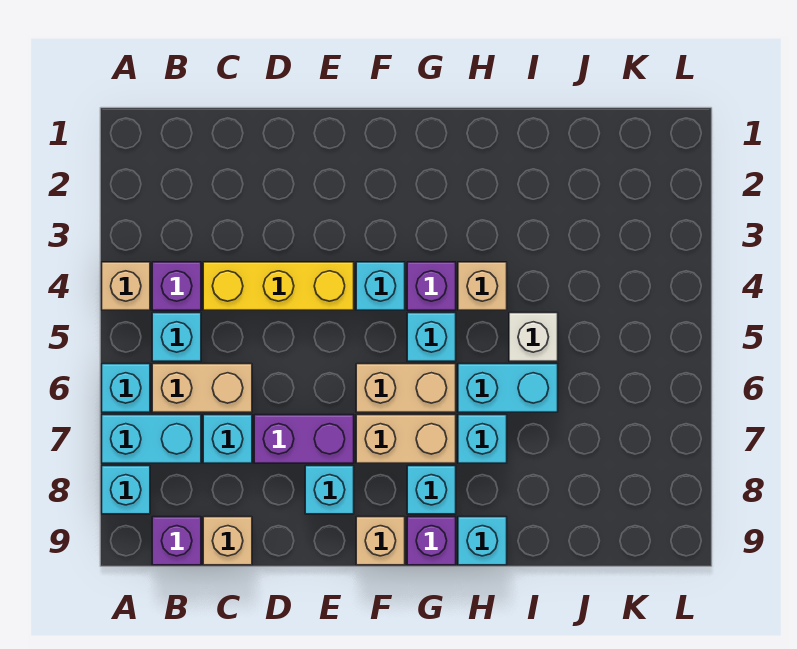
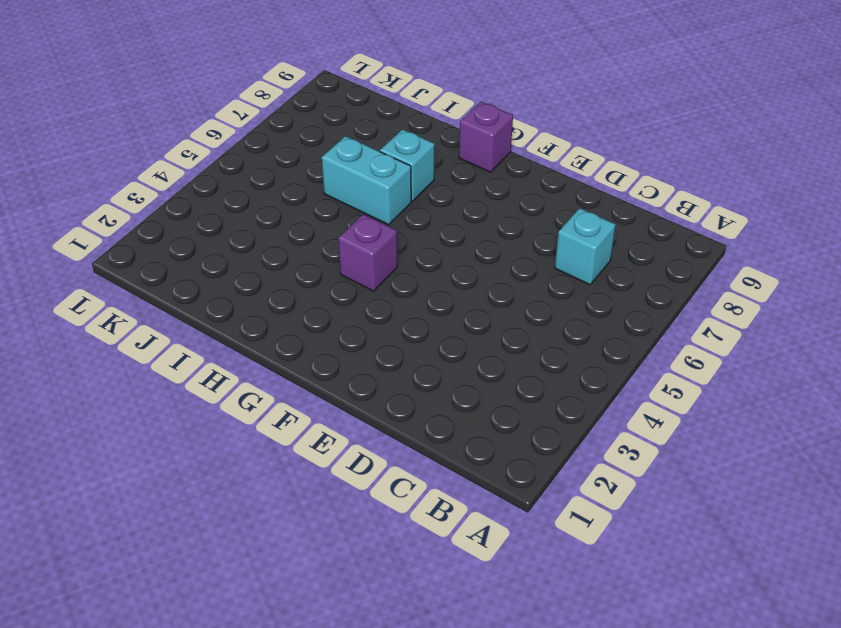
none -> tan 1x1 brick [102,262,150,310]
none -> cyan 1x1 brick [102,364,150,412]
none -> cyan 1x2 brick [102,415,201,463]

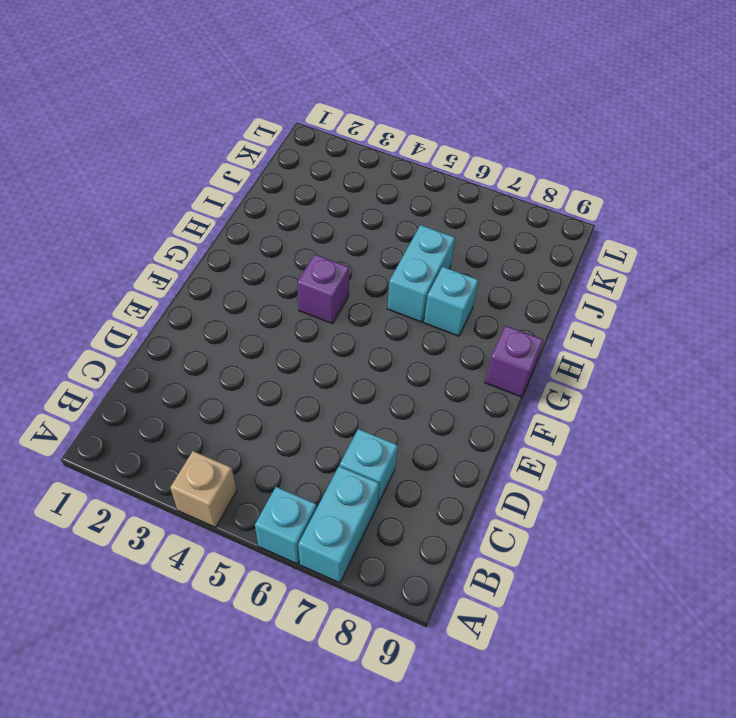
none -> cyan 1x1 brick [102,466,150,514]
none -> purple 1x1 brick [152,262,201,310]
none -> cyan 1x1 brick [152,313,201,361]

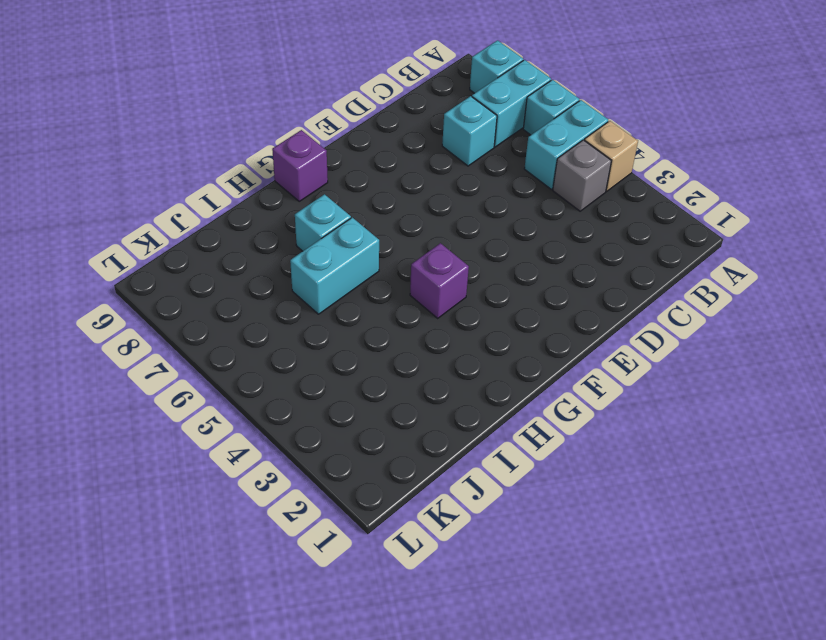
cyan 1x2 brick [524,100,608,189] -> cyan 1x1 brick [152,313,201,361]
grey 1x1 brick [553,140,611,211] -> purple 1x1 brick [152,262,201,310]
none -> tan 1x2 brick [152,364,252,412]
none -> purple 1x1 brick [152,517,201,565]
none -> yellow 1x3 brick [203,262,354,310]

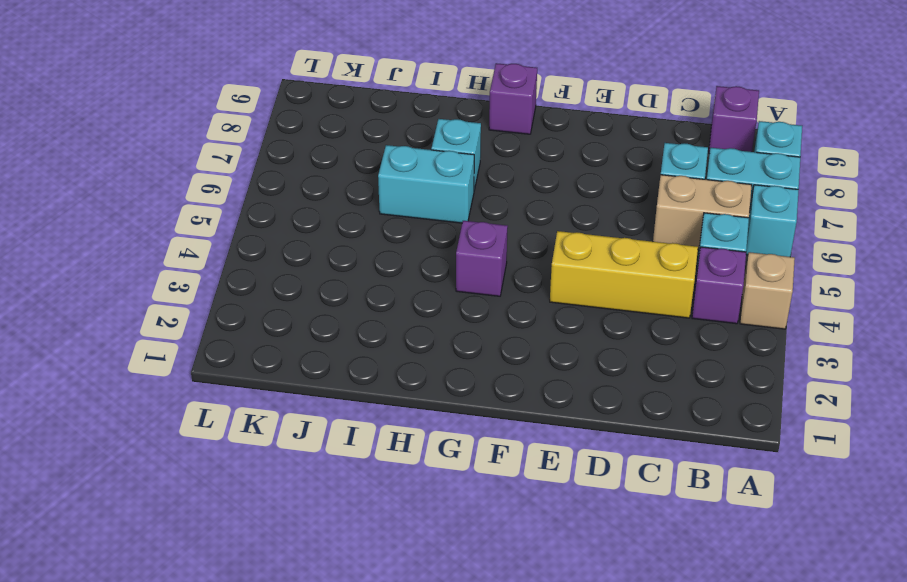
none -> tan 1x1 brick [203,517,252,565]
none -> purple 1x2 brick [254,415,354,463]
none -> cyan 1x1 brick [305,466,354,514]

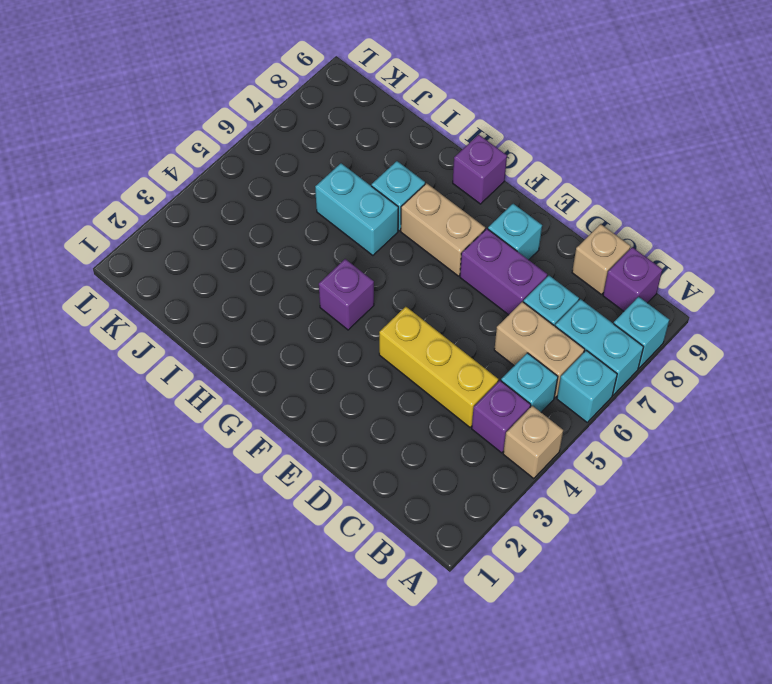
none -> cyan 1x1 brick [356,262,405,310]
none -> tan 1x2 brick [356,364,456,412]
none -> tan 1x1 brick [356,517,405,565]

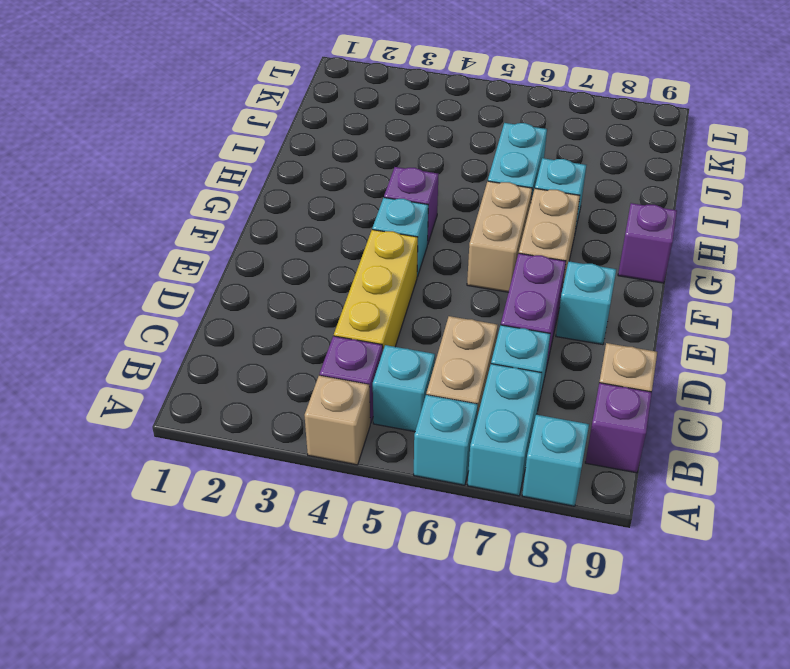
none -> tan 1x1 brick [356,517,405,565]
none -> cyan 1x1 brick [407,313,456,361]
none -> cyan 1x1 brick [407,466,456,514]

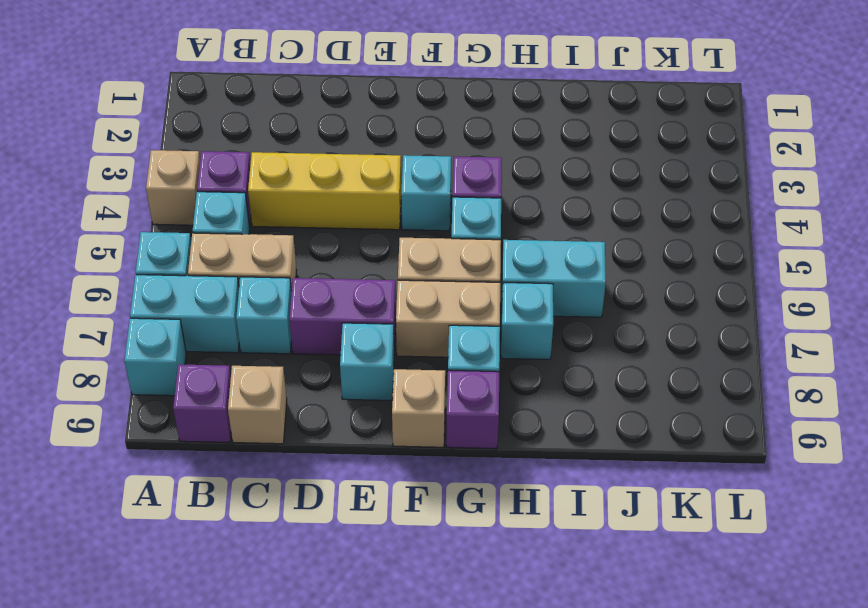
none -> tan 1x1 brick [458,262,507,310]
none -> cyan 1x1 brick [458,517,507,565]
none -> white 1x1 brick [509,313,558,361]

